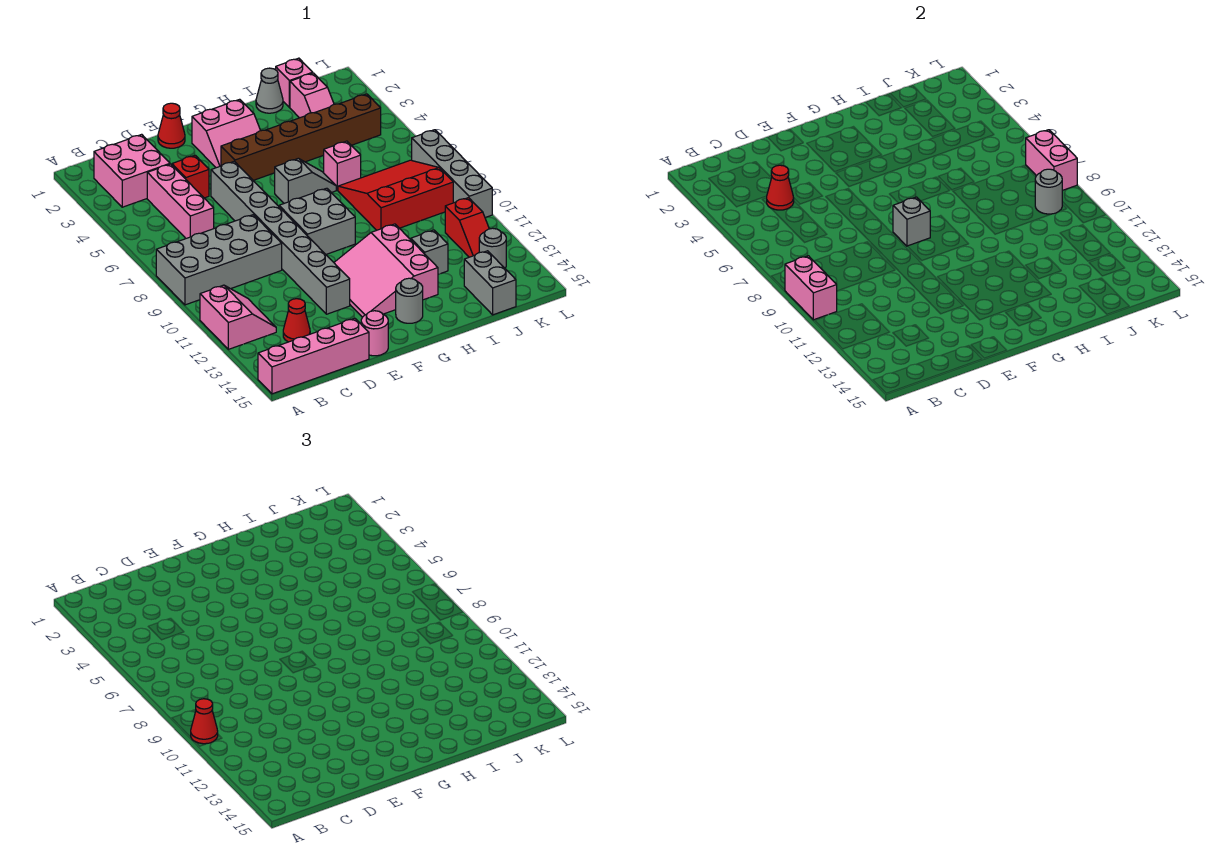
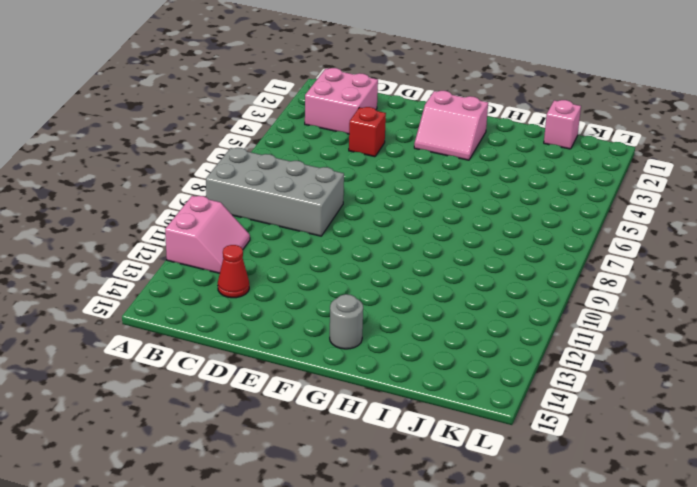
none -> pink 1x4 brick [258,318,369,394]
none -> pink 1x3 brick [147,164,214,238]
none -> red 1x1 cone [158,103,185,148]
none -> grey 1x8 brick [211,161,350,314]

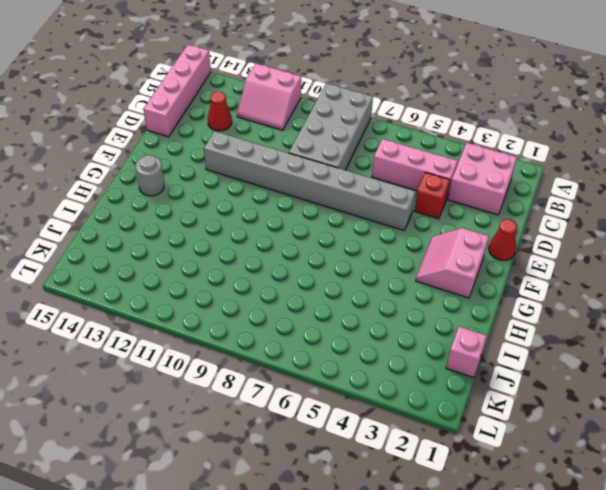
none -> pink 1x1 round brick [361,311,388,356]
none -> brown 1x6 brick [221,94,381,180]
none -> grey 2x2 brick [279,188,355,254]
none -> pink 3x3 slope [334,224,438,317]

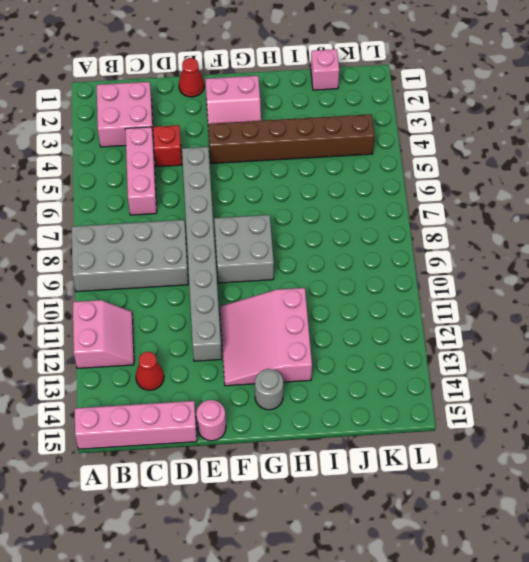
none -> grey 1x2 slope [275,158,336,203]
none -> grey 1x1 cone [256,68,283,113]
none -> pink 1x1 brick [324,141,361,190]
none -> red 3x3 slope [338,160,453,230]

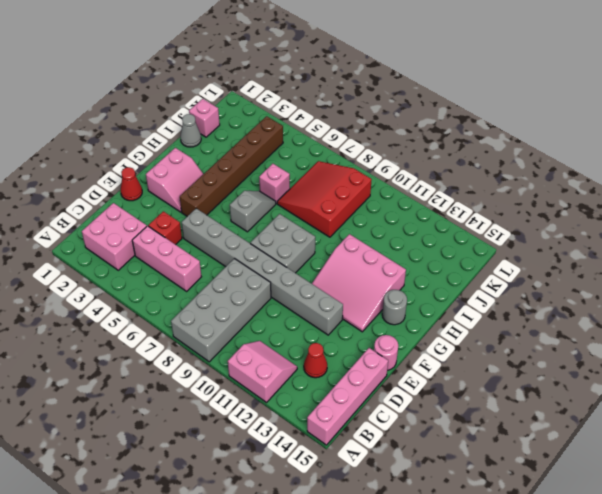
none -> grey 1x1 brick [411,230,448,274]
none -> pink 1x2 slope [290,73,334,118]
none -> grey 1x2 brick [464,251,516,315]
none -> red 1x2 slope [445,198,489,257]

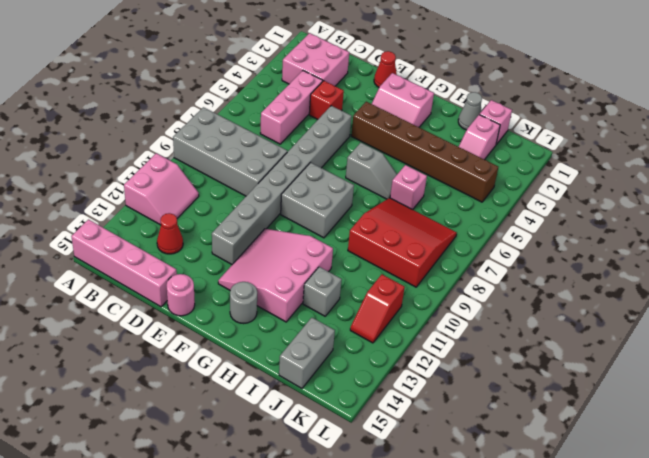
none -> grey 1x1 round brick [479,228,506,268]
none -> grey 1x4 brick [412,130,492,218]
none -> pink 1x2 brick [785,256,837,320]
none -> red 1x1 cone [767,165,794,210]

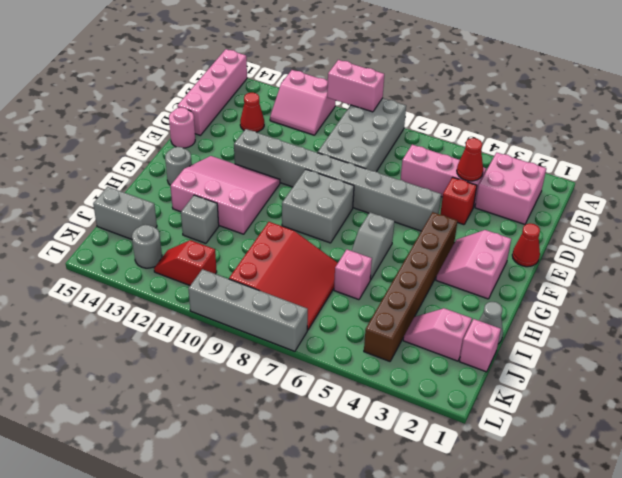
none -> grey 1x1 brick [893,197,930,246]
none -> grey 1x1 round brick [1035,169,1062,214]
none -> pink 1x2 brick [1026,130,1077,190]
none -> red 1x1 cone [191,699,218,744]

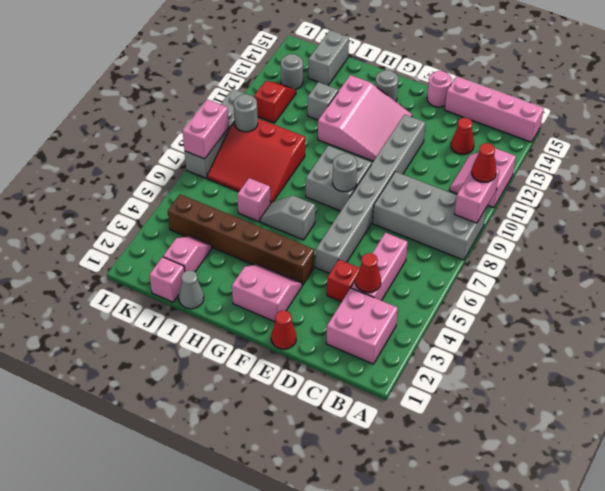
grey 1x1 round brick [333,153,357,192] -> grey 1x1 brick [893,197,930,246]

